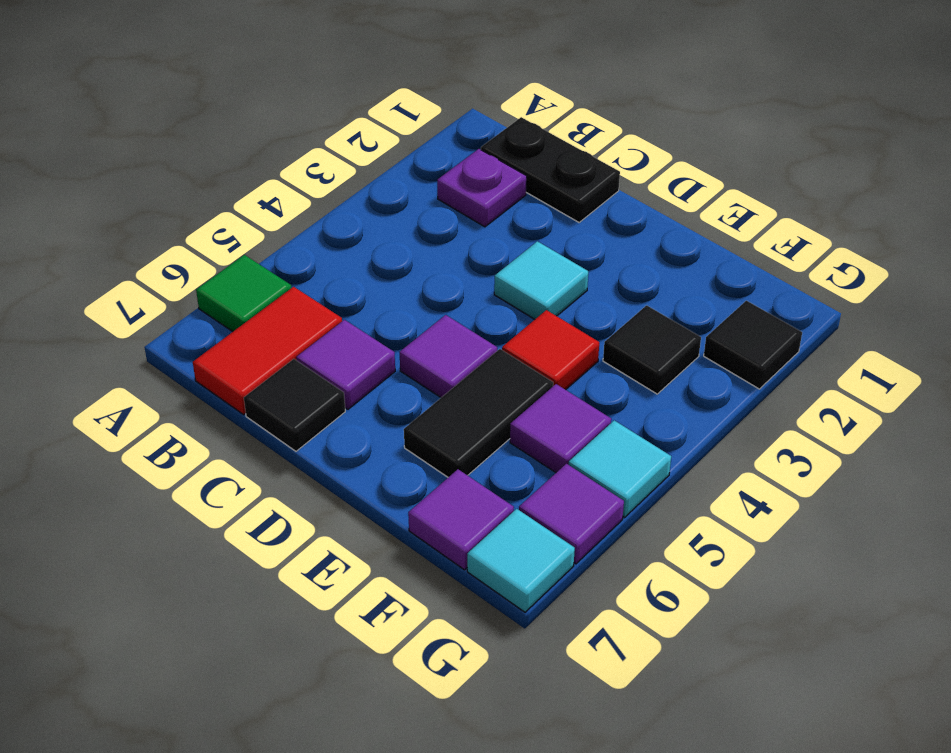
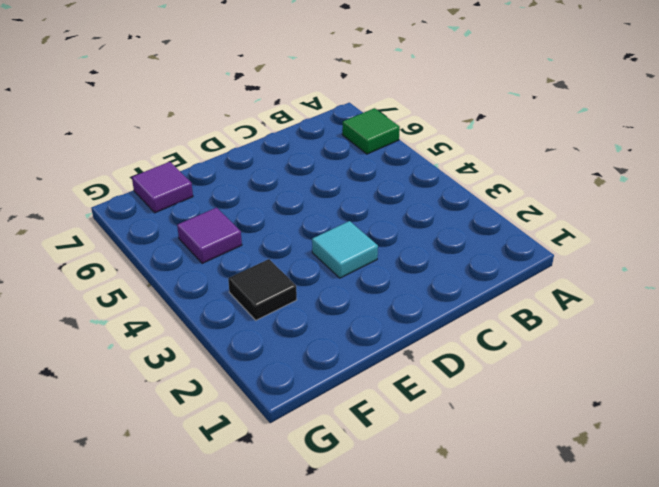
none -> black 1x2 plate [481,117,620,222]
none -> purple 1x1 plate [437,149,527,227]
none -> red 1x2 tile [193,287,342,415]

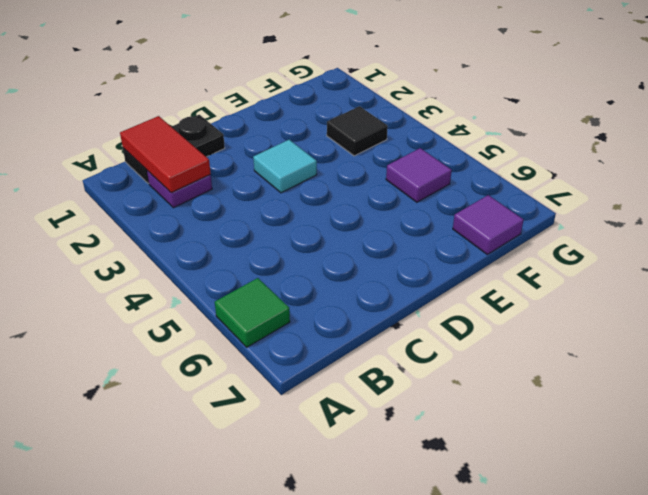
red 1x2 tile [120,116,211,193] -> red 1x2 tile moved to [193,287,342,415]
none -> purple 1x1 tile [296,320,395,409]
none -> black 1x1 tile [244,359,345,451]
none -> purple 1x1 tile [400,315,497,397]

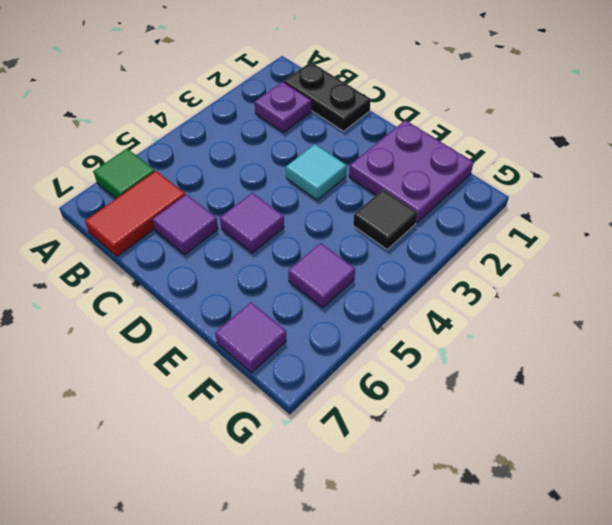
purple 2x2 plate [349,120,474,223] -> none
none -> black 1x1 tile [244,359,345,451]
none -> red 1x1 tile [502,310,599,390]
none -> black 1x2 tile [404,349,553,477]

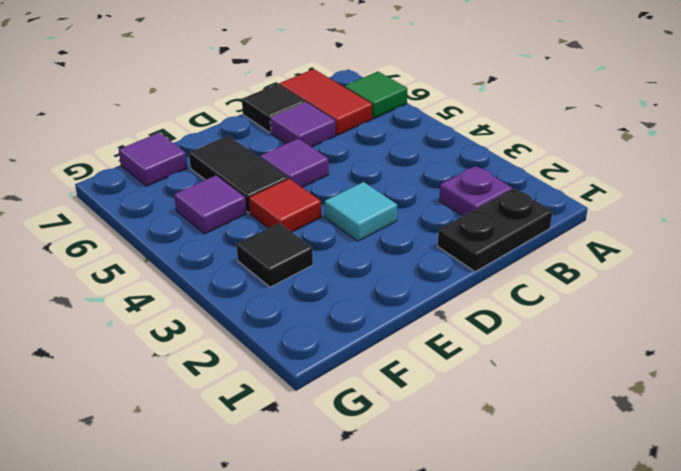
none -> black 1x1 tile [704,301,802,389]
none -> cyan 1x1 tile [569,420,671,517]
none -> purple 1x1 tile [519,464,624,564]

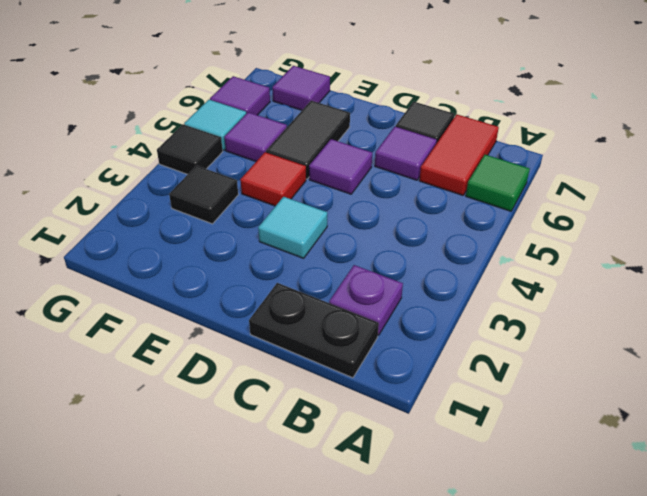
black 1x1 tile [157,124,223,174] -> black 1x1 tile moved to [704,301,802,389]
none -> cyan 1x1 tile [467,509,575,612]

